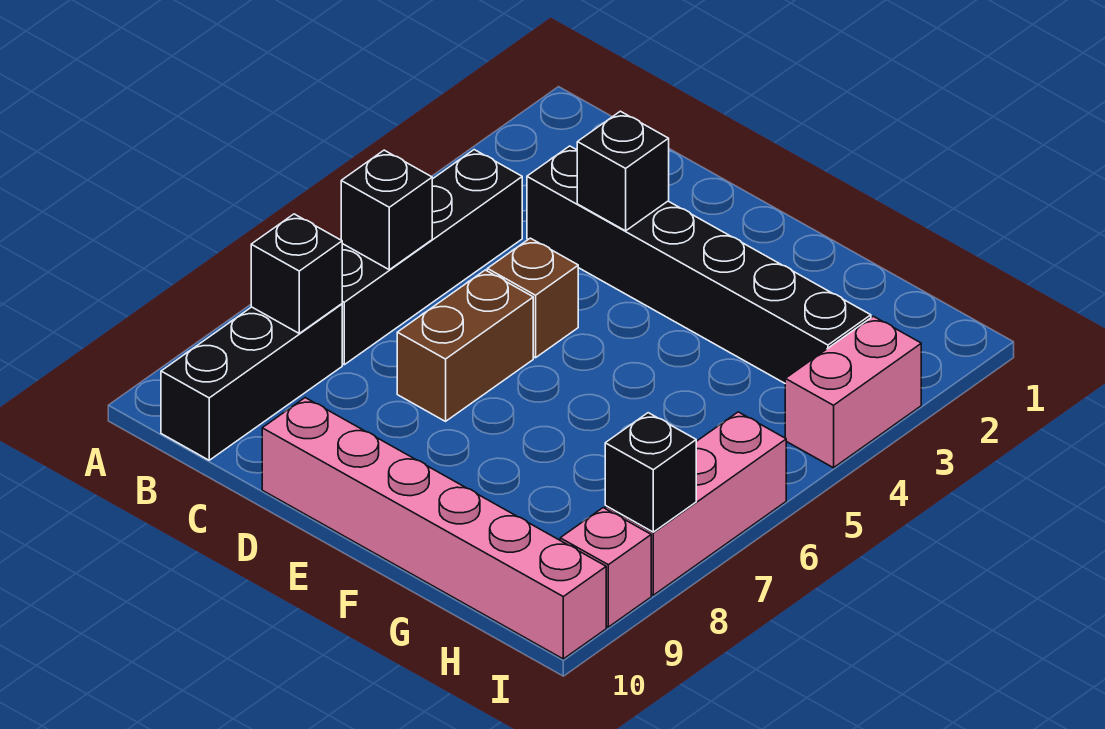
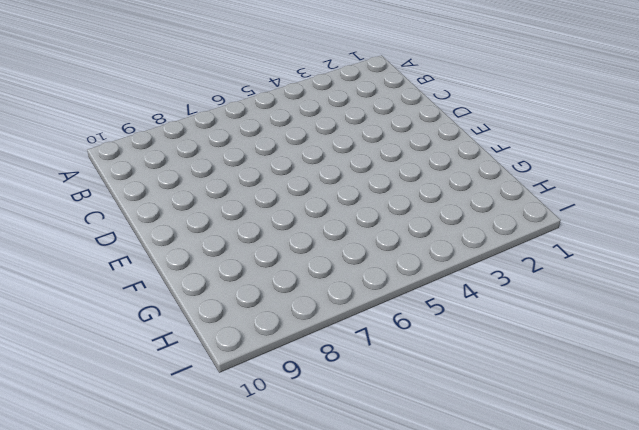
none -> black 1x4 brick [342,150,522,365]
none -> black 1x3 brick [161,304,342,460]
none -> black 1x6 brick [527,146,871,383]

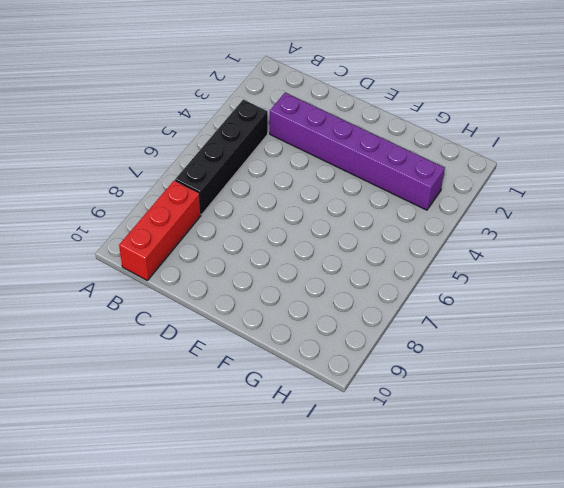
red 1x3 brick [119,180,201,281] -> black 1x3 brick [161,304,342,460]
purple 1x6 brick [270,93,445,210] -> black 1x6 brick [527,146,871,383]
none -> brown 1x1 brick [487,238,578,358]
none -> brown 1x2 brick [397,270,533,421]
none -> pink 1x6 brick [262,398,606,659]

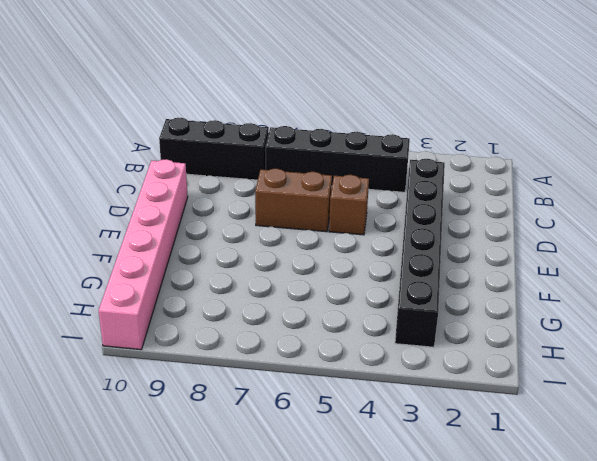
none -> pink 1x2 brick [785,316,921,468]
none -> pink 1x3 brick [605,412,786,595]
none -> pink 1x1 brick [560,508,651,627]

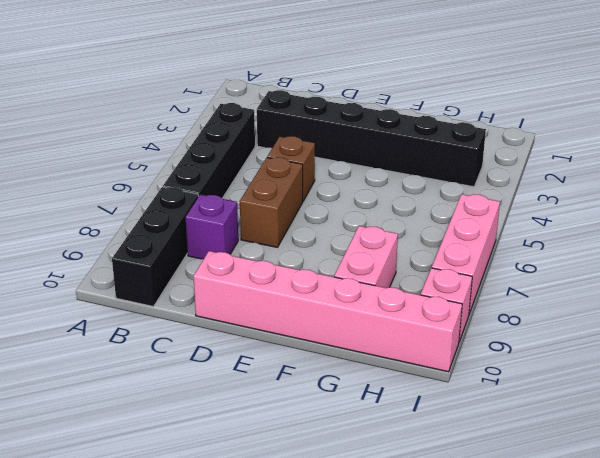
purple 1x1 brick [186,195,238,259] -> none
pink 1x2 brick [334,226,398,288] -> pink 1x2 brick moved to [785,316,921,468]
none -> black 1x1 brick [341,150,432,270]
none -> black 1x1 brick [251,214,342,333]
none -> black 1x1 brick [577,111,669,231]

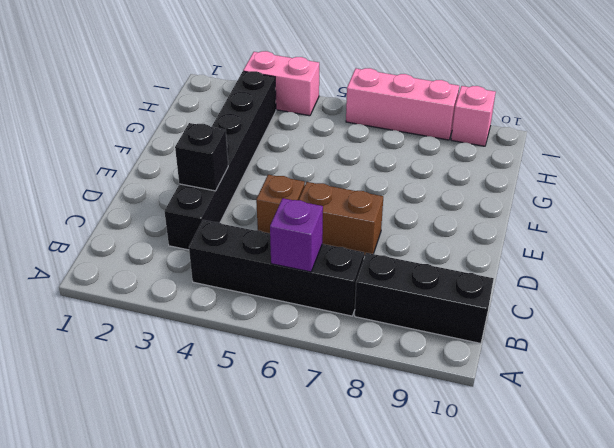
purple 1x1 brick [270,198,323,272] -> black 1x1 brick [341,150,432,270]
none -> pink 1x6 brick [262,398,606,659]
none -> black 1x1 brick [251,214,342,333]
none -> black 1x1 brick [605,413,696,532]

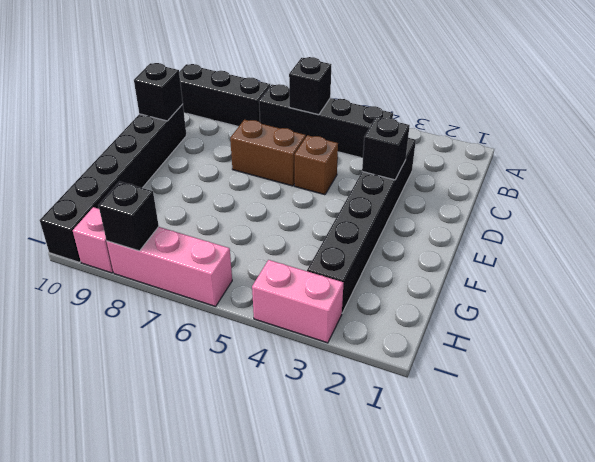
black 1x6 brick [40,104,187,262] -> pink 1x6 brick [262,398,606,659]
black 1x1 brick [134,63,183,121] -> black 1x1 brick moved to [251,214,342,333]

